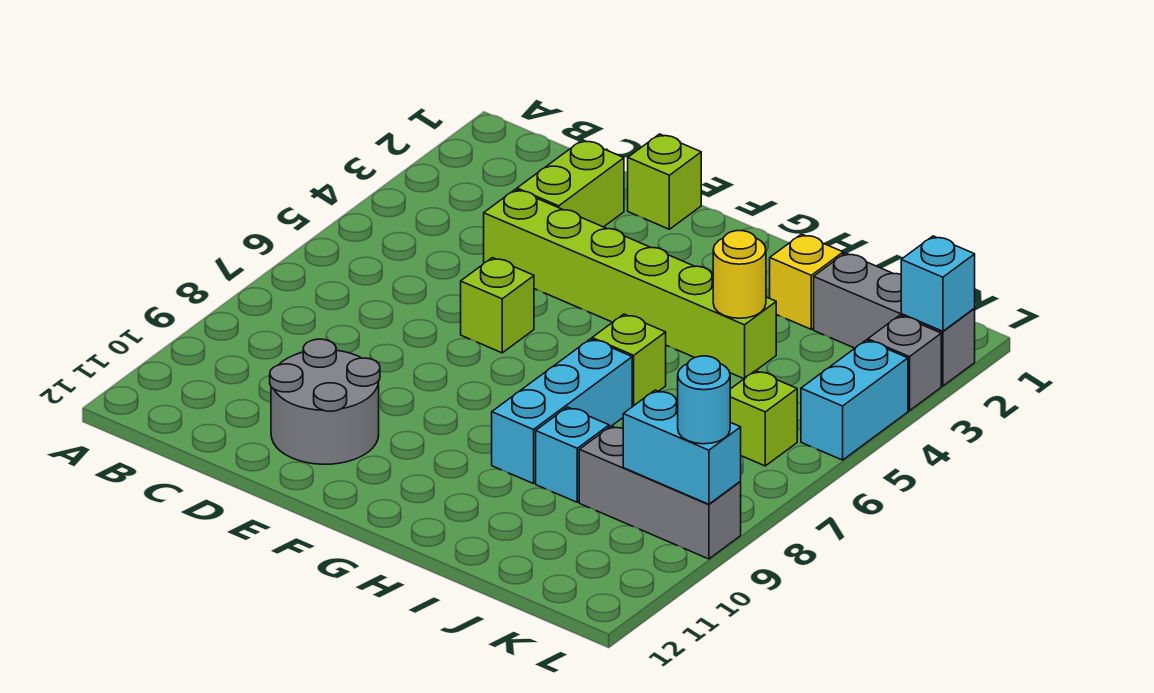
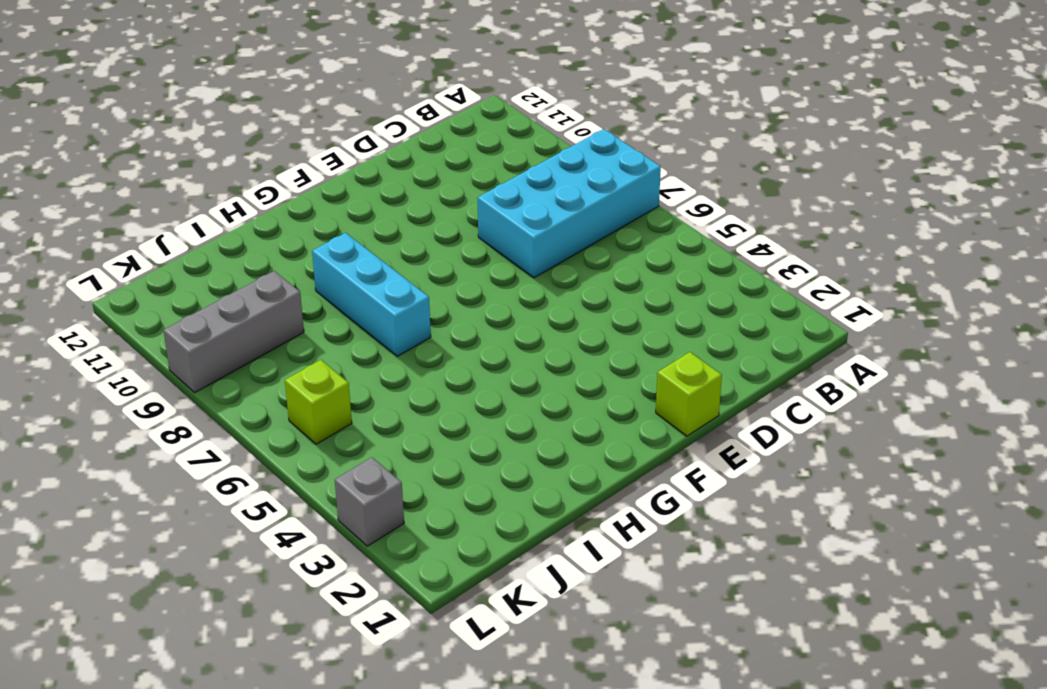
cyan 2x4 brick [477,129,661,278] -> none
none -> lime 1x2 brick [517,140,624,227]
none -> lime 1x6 brick [484,189,776,379]
none -> grey 2x2 round brick [270,339,380,464]

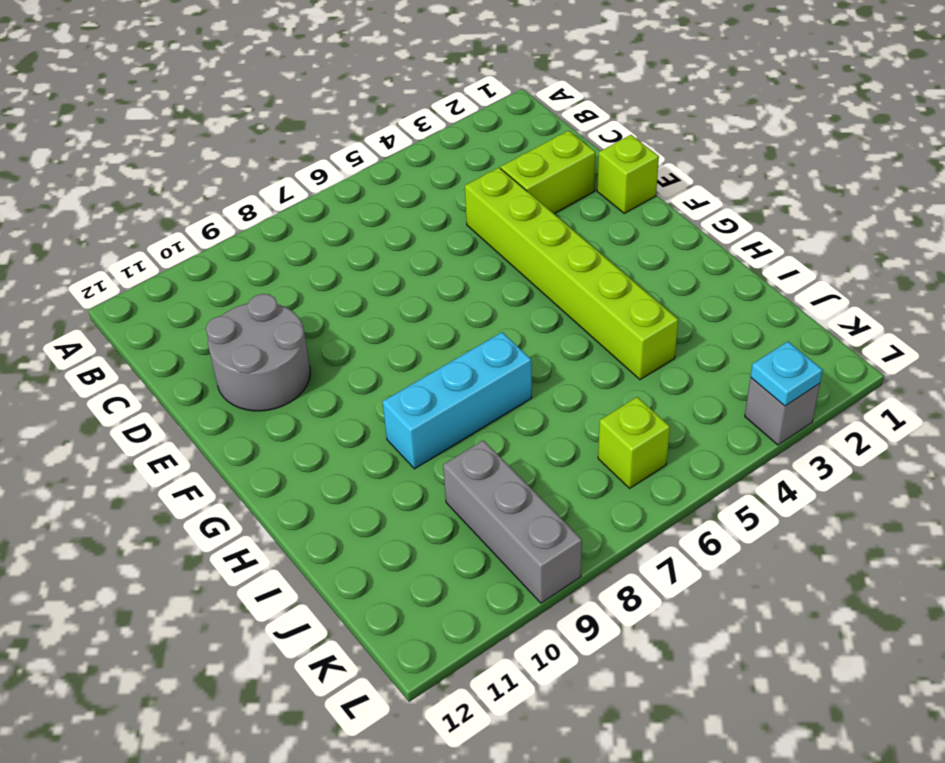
cyan 1x1 plate [751,342,823,406] -> none
none -> lime 1x1 brick [461,258,534,353]
none -> lime 1x1 brick [592,314,666,407]
none -> yellow 1x1 brick [770,234,843,329]

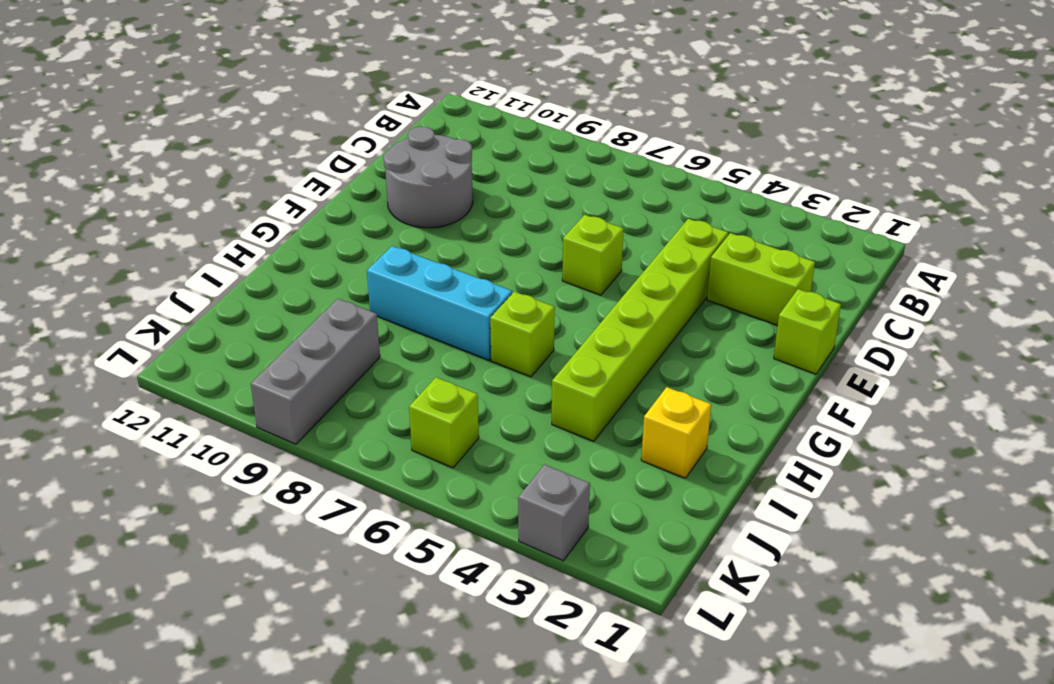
none -> cyan 1x1 brick [536,407,609,502]
none -> grey 1x3 brick [814,253,975,386]
none -> cyan 1x2 brick [801,340,908,460]

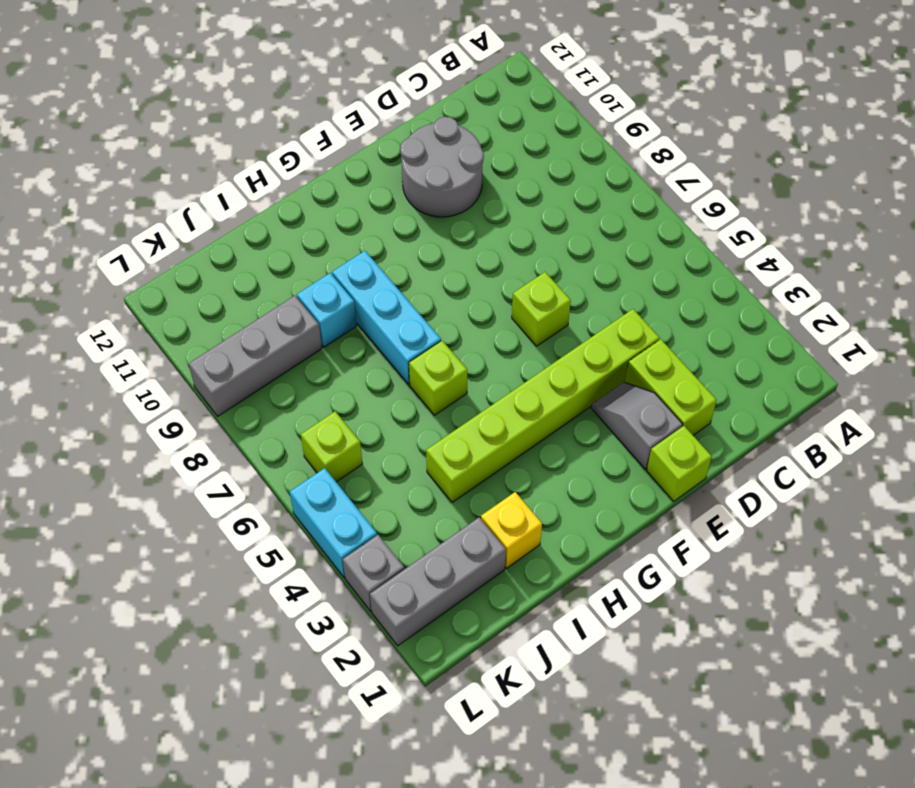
grey 1x2 slope [591,382,683,469] -> none
none -> yellow 1x1 round brick [713,231,766,318]
none -> cyan 1x2 brick [623,390,741,504]
none -> cyan 1x1 brick [901,236,975,331]

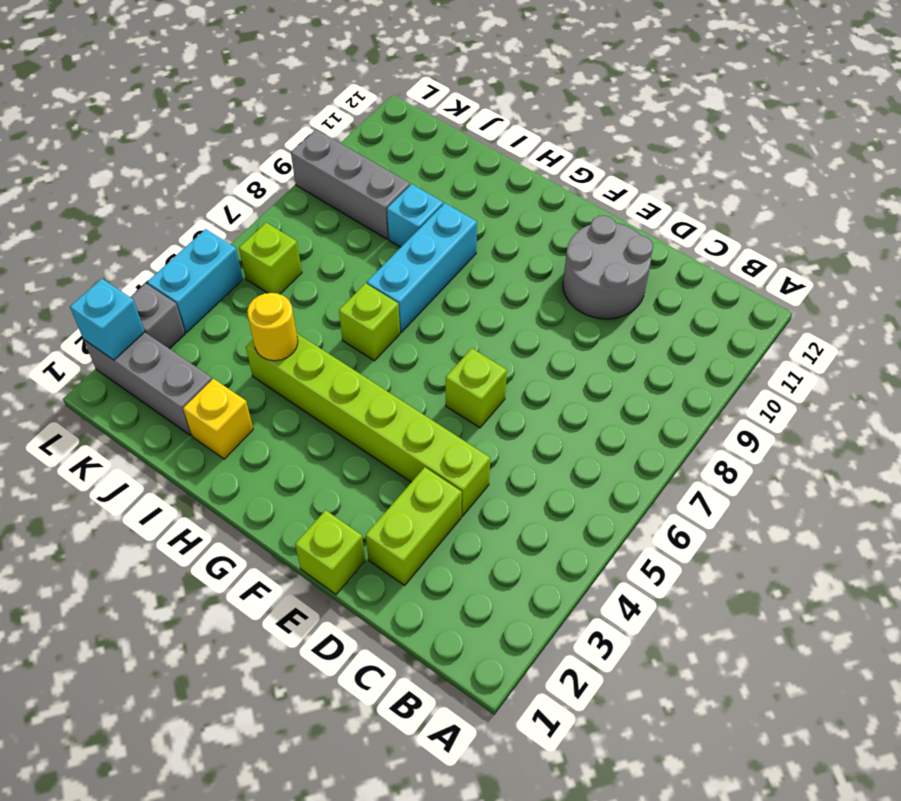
none -> cyan 1x2 brick [623,390,741,504]
none -> cyan 1x1 round brick [678,356,730,444]

